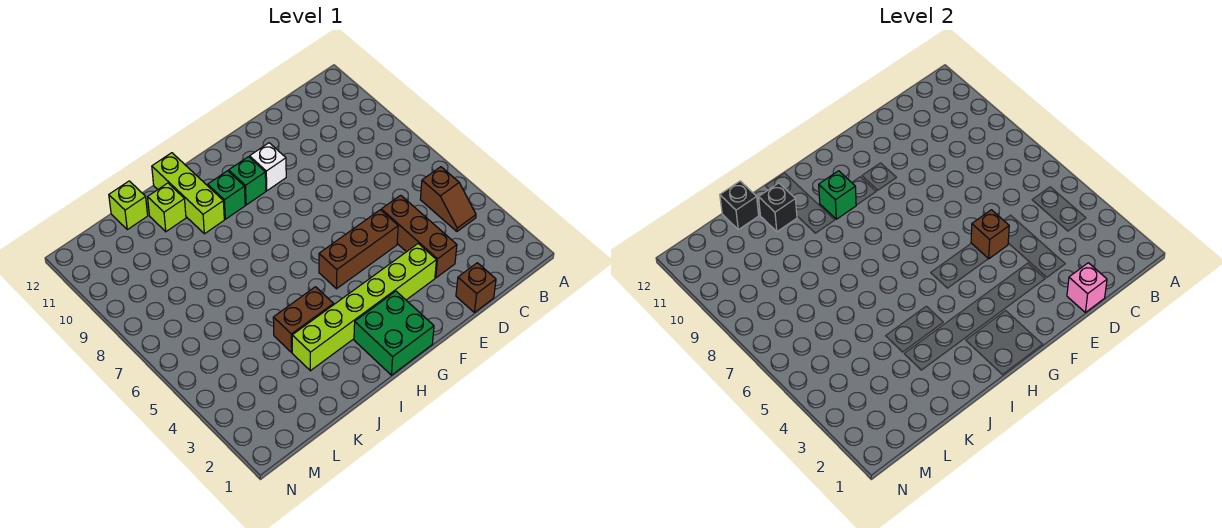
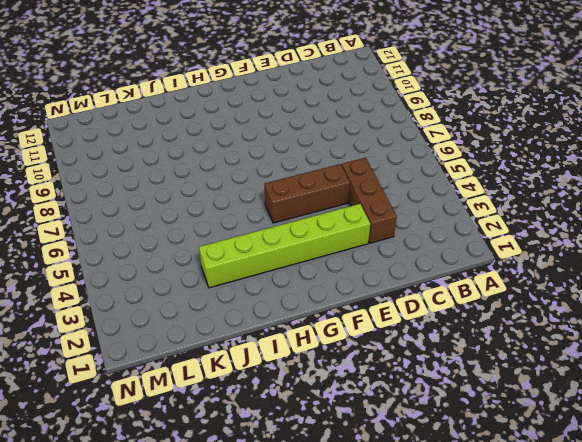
none -> brown 1x2 slope [420,167,476,231]
none -> brown 1x1 brick [456,263,496,312]
none -> white 1x1 brick [250,143,286,191]

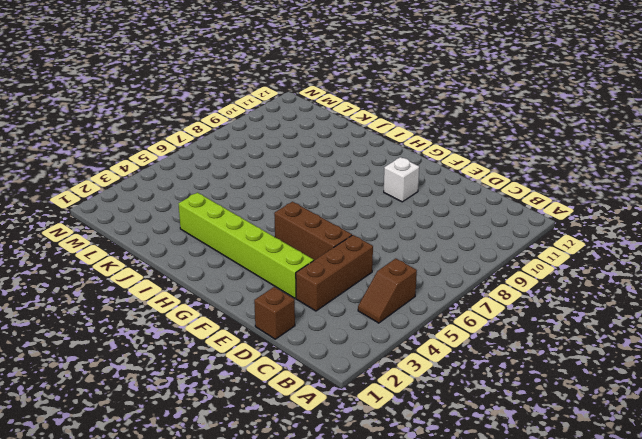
none -> green 2x2 brick [354,291,434,375]
none -> green 1x1 brick [229,157,266,205]
none -> green 1x1 brick [208,171,245,219]

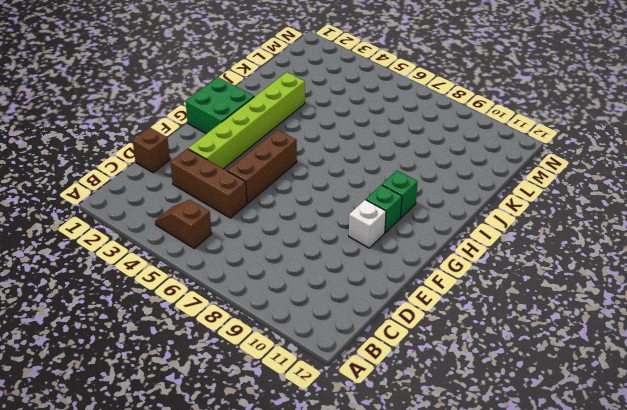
none -> brown 1x2 brick [273,287,334,352]
none -> lime 1x3 brick [152,153,224,234]
none -> lime 1x1 brick [148,183,186,232]

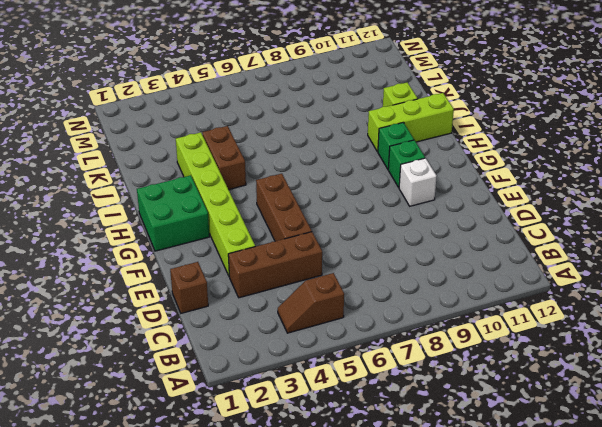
none -> lime 1x1 brick [109,181,148,230]
none -> pink 1x1 brick [1067,263,1107,312]
none -> brown 1x1 brick [971,210,1009,259]

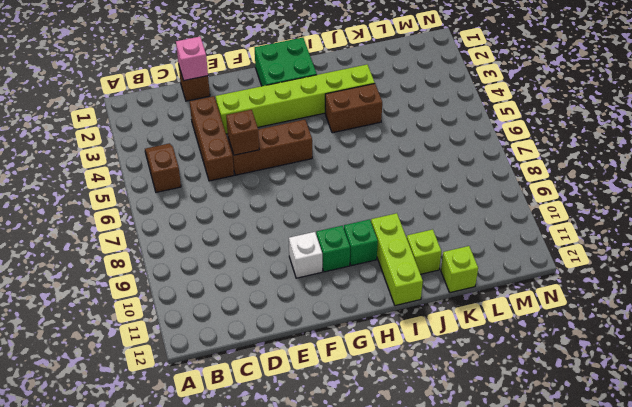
none -> green 1x1 brick [819,171,856,219]
none -> black 1x1 brick [759,183,797,232]
none -> black 1x1 brick [720,181,759,230]

